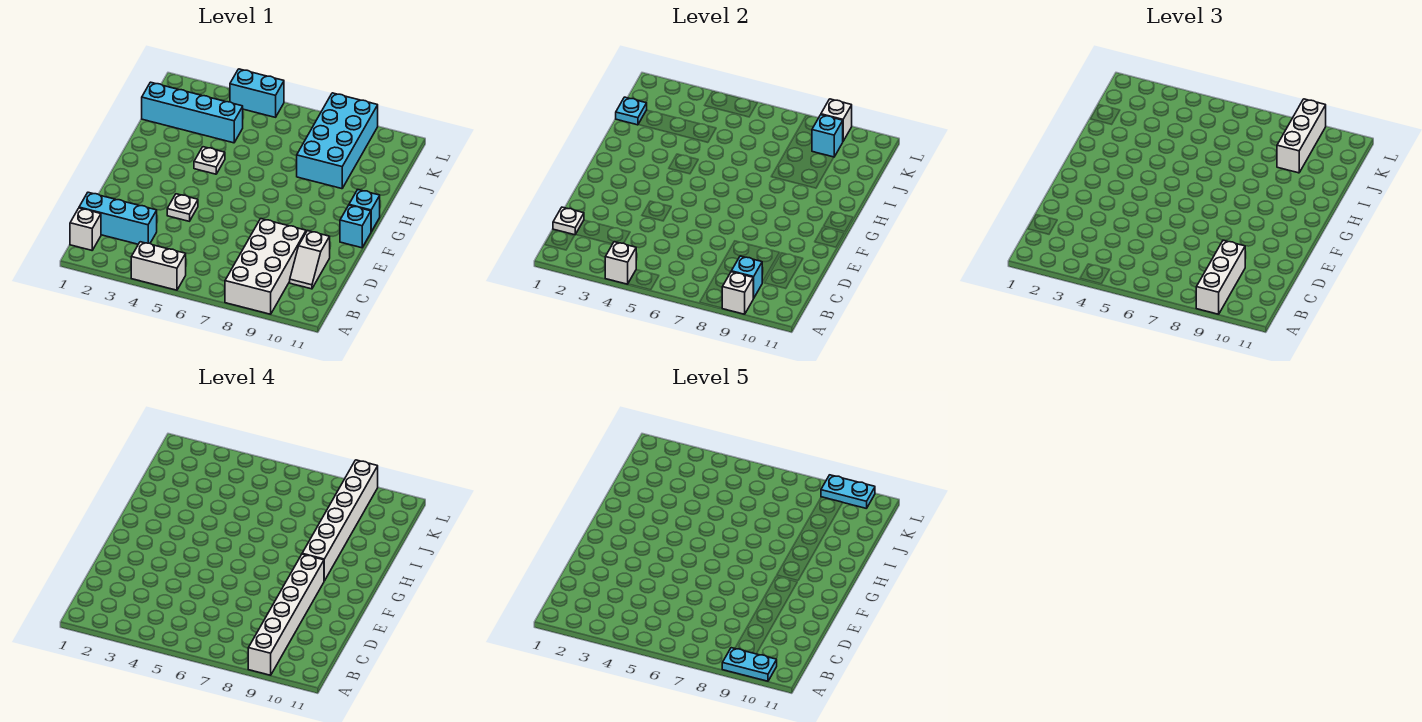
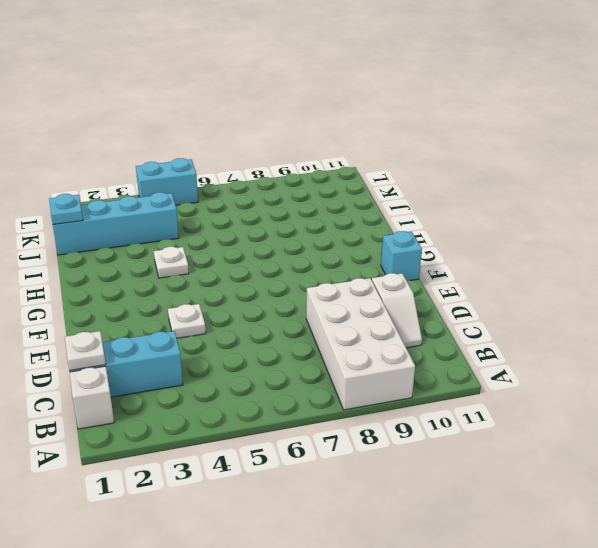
none -> white 1x2 brick [131,242,186,290]
none -> cyan 1x1 brick [349,189,380,232]
none -> cyan 2x4 brick [297,93,378,189]

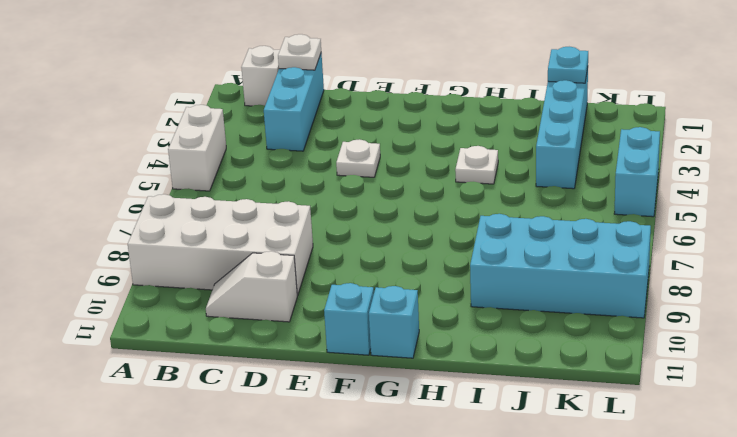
none -> white 1x1 brick [605,242,636,284]
none -> white 1x1 brick [722,272,753,314]
none -> cyan 1x1 brick [731,256,762,298]

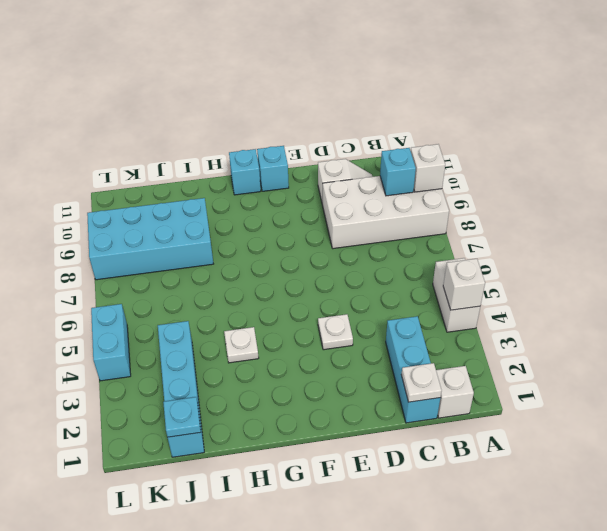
none -> cyan 1x1 brick [812,115,843,157]
none -> white 1x1 brick [821,99,852,141]
none -> white 1x3 brick [1196,240,1245,314]

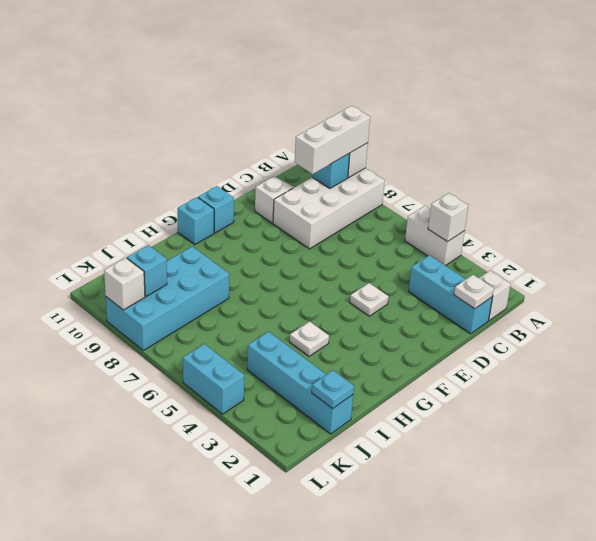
none -> white 1x3 brick [1277,99,1326,173]
none -> white 1x6 brick [248,554,324,675]
none -> white 1x6 brick [302,460,378,581]

